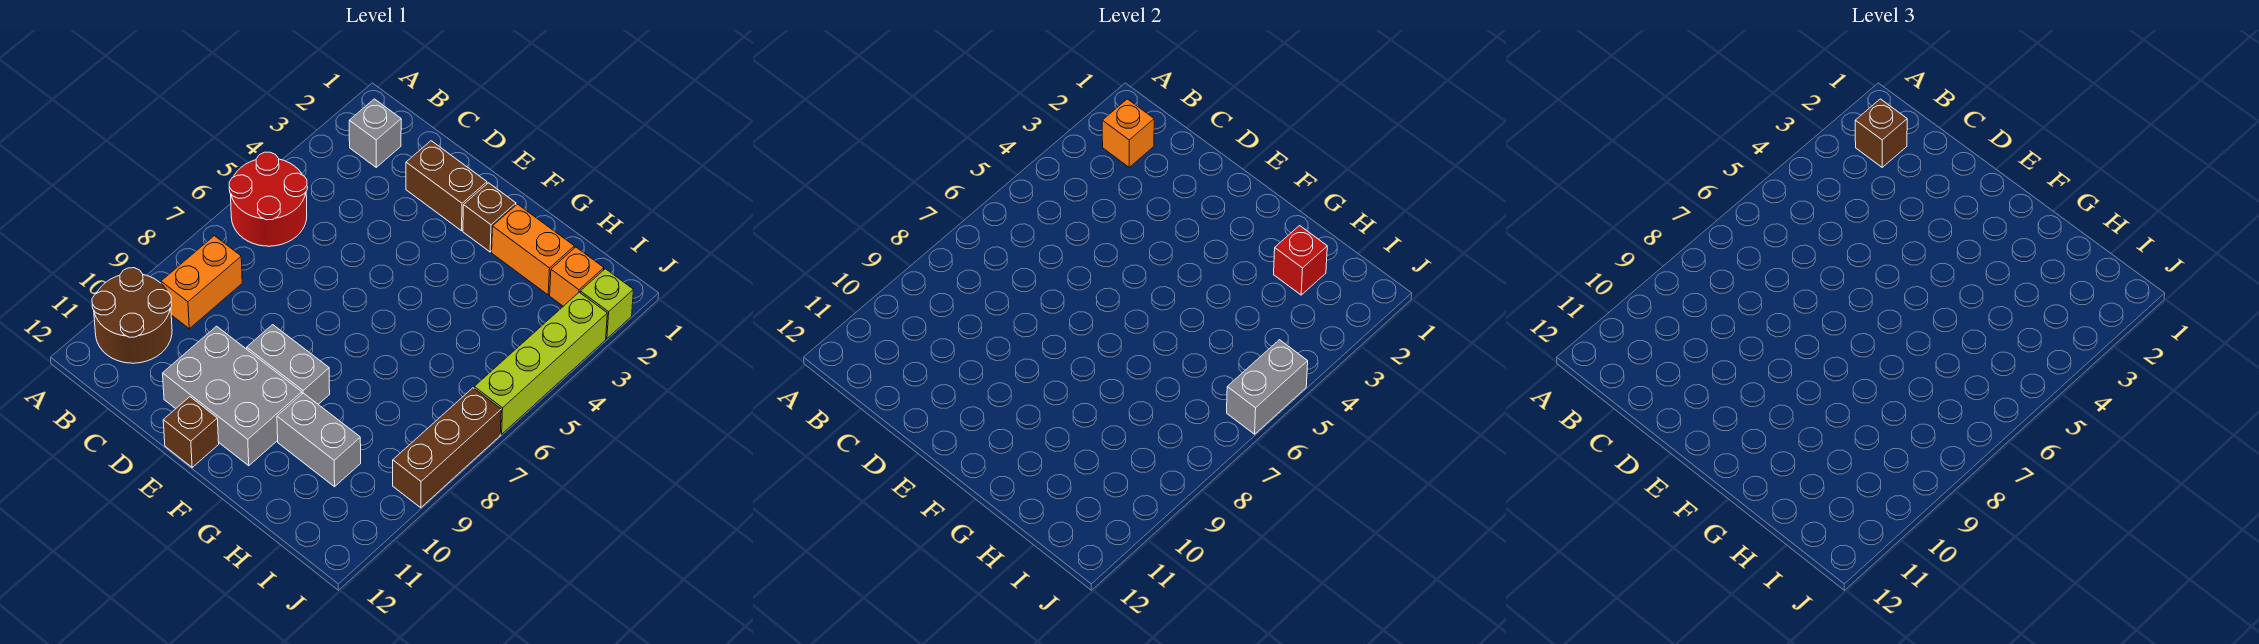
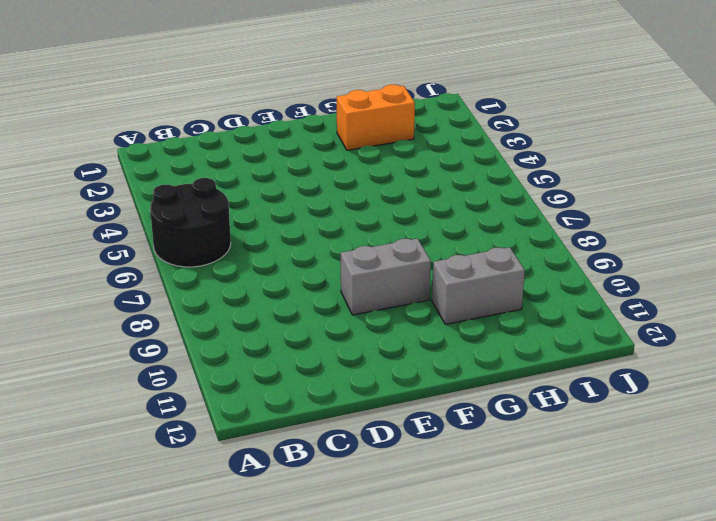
black 2x2 round brick [150,178,231,267] -> red 2x2 round brick [229,152,307,246]
none -> brown 2x2 round brick [92,268,172,363]
none -> grey 1x1 brick [349,99,401,167]
none -> orange 1x2 brick [161,236,242,329]

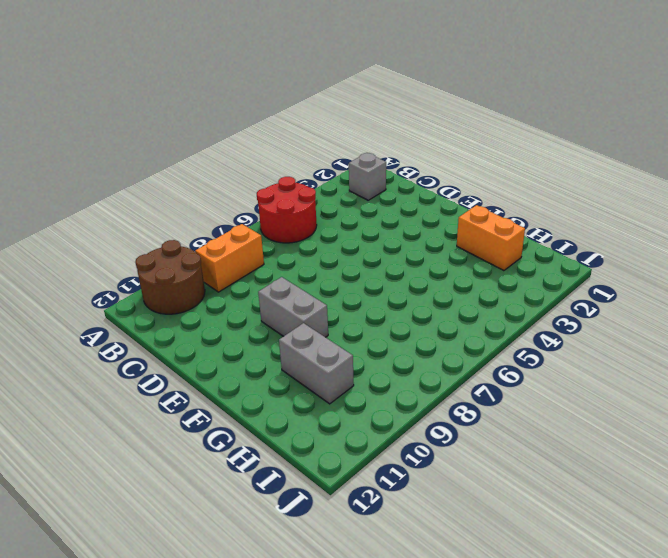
none -> brown 1x2 brick [406,141,487,231]
none -> grey 2x3 brick [163,326,302,466]
none -> brown 1x1 brick [163,397,219,467]

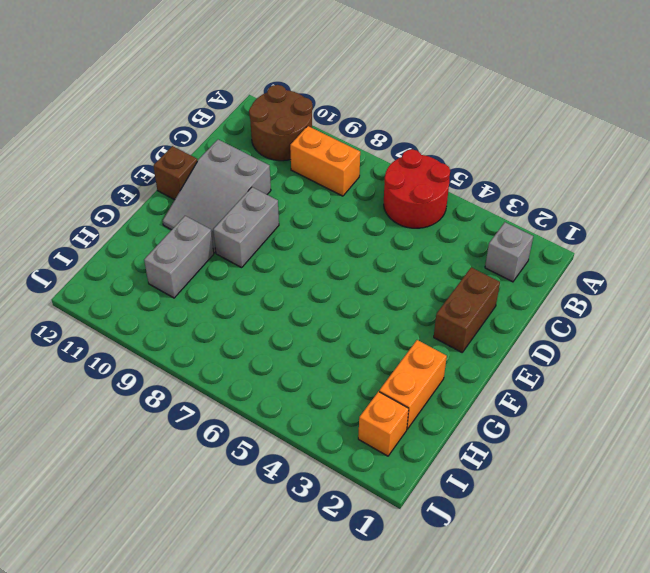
grey 2x3 slope [163,140,271,253] -> grey 2x3 brick [163,326,302,466]
none -> brown 1x1 brick [463,183,516,252]
none -> lime 1x1 brick [580,269,633,338]
none -> lime 1x4 brick [474,292,607,434]

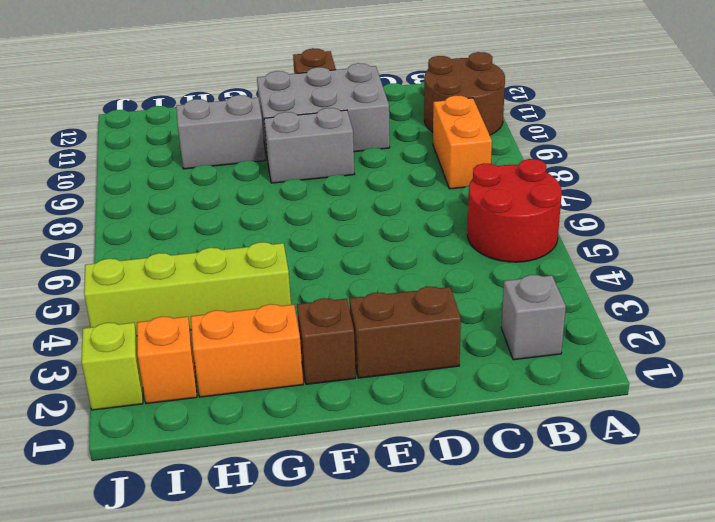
lime 1x4 brick [84,242,291,335] -> lime 1x4 brick turned to [474,292,607,434]
none -> brown 1x3 brick [393,388,501,508]
none -> orange 1x1 brick [1102,99,1154,167]
none -> red 1x1 brick [1274,226,1327,295]

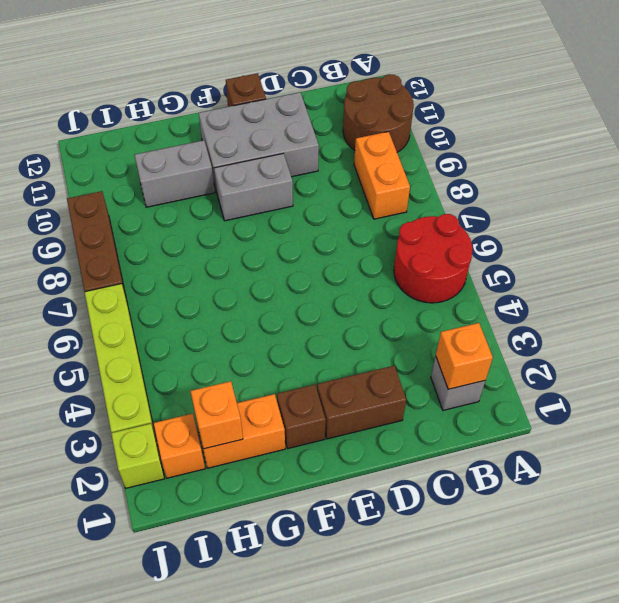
orange 1x1 brick [190,381,243,449] -> red 1x1 brick [1274,226,1327,295]
none -> grey 1x2 brick [1227,340,1308,434]
none -> brown 1x1 brick [1855,99,1907,167]

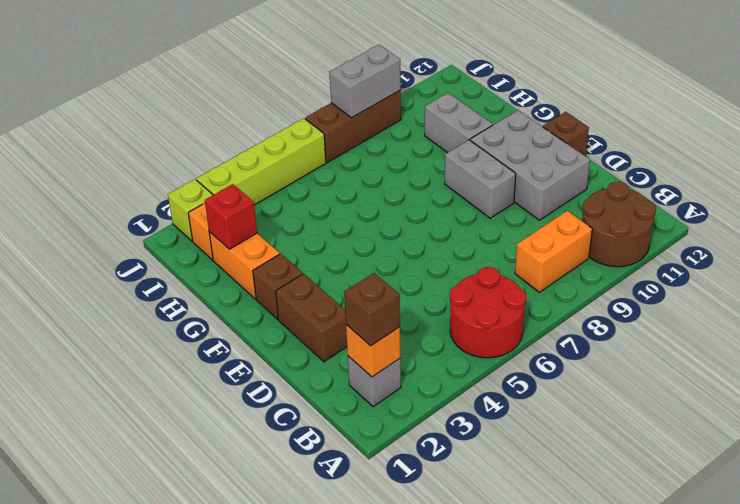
grey 1x2 brick [329,45,401,118] -> grey 1x2 brick moved to [1227,340,1308,434]

